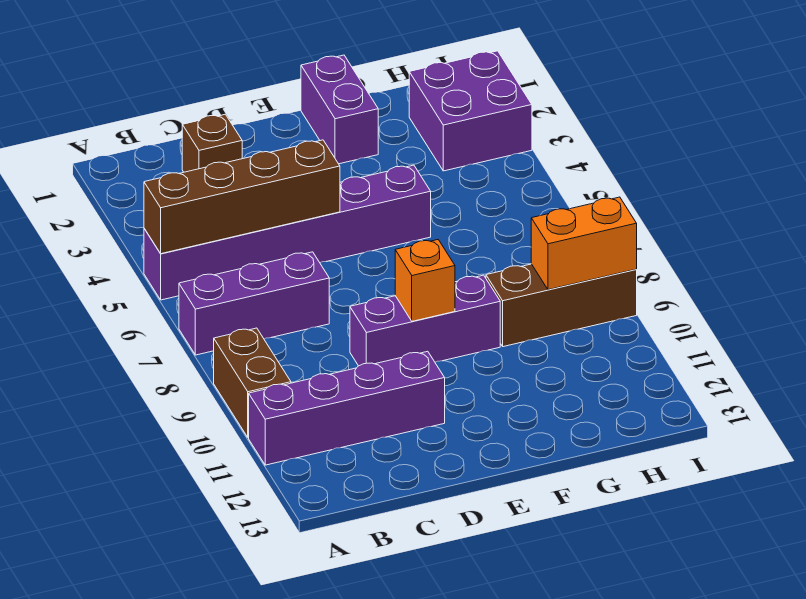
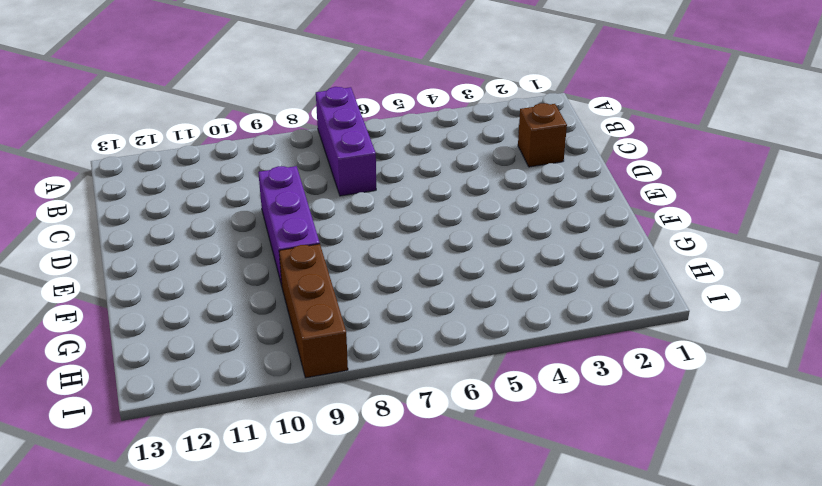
none -> purple 1x6 brick [144,165,431,300]
none -> brown 1x2 brick [214,328,291,438]
none -> purple 1x4 brick [249,351,445,465]

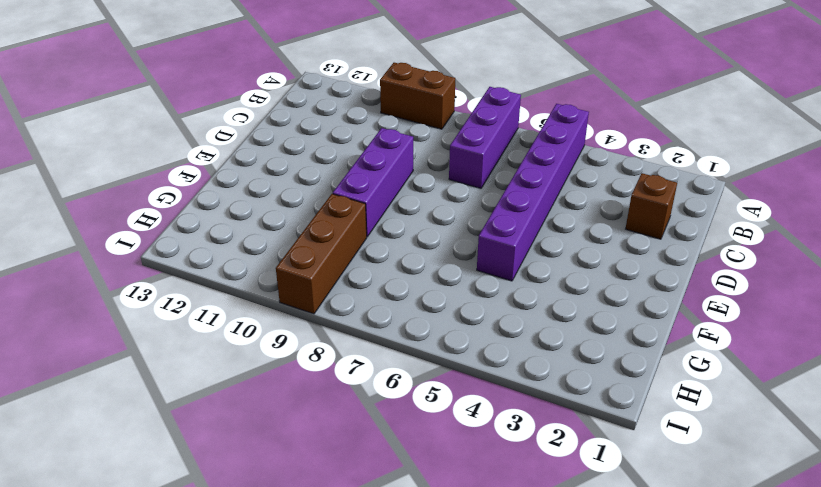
none -> purple 1x4 brick [249,351,445,465]
none -> purple 1x2 brick [301,55,378,164]
none -> purple 2x2 brick [409,51,532,171]

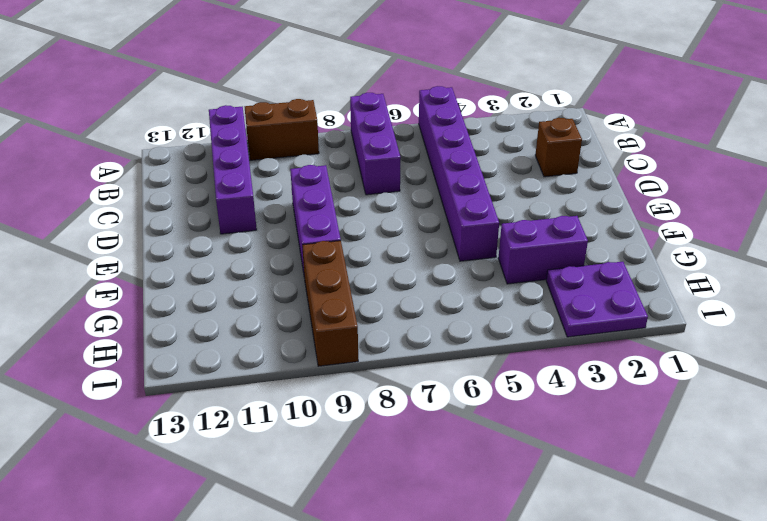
purple 1x2 brick [498,216,588,284] -> purple 1x2 brick moved to [301,55,378,164]
purple 2x2 plate [546,262,648,337] -> purple 2x2 brick [409,51,532,171]
none -> brown 1x4 brick [144,140,340,254]
none -> orange 1x1 brick [395,240,455,321]
none -> orange 1x2 brick [531,197,637,290]

